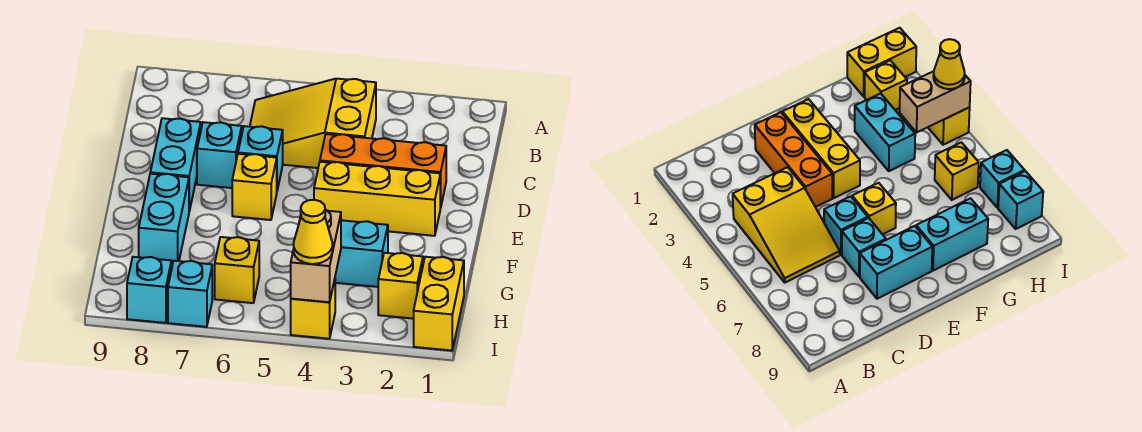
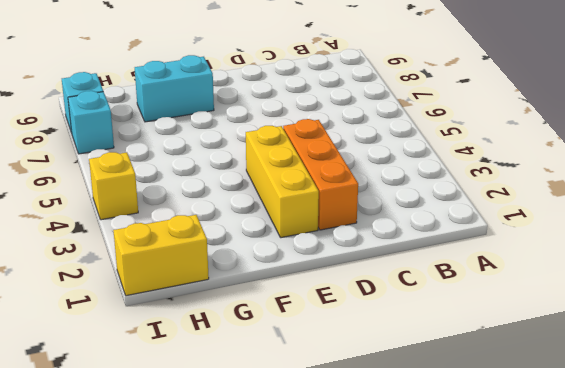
none -> yellow 2x3 slope [250,79,376,168]
none -> cyan 1x1 brick [238,126,283,190]
none -> cyan 1x1 brick [197,122,242,188]

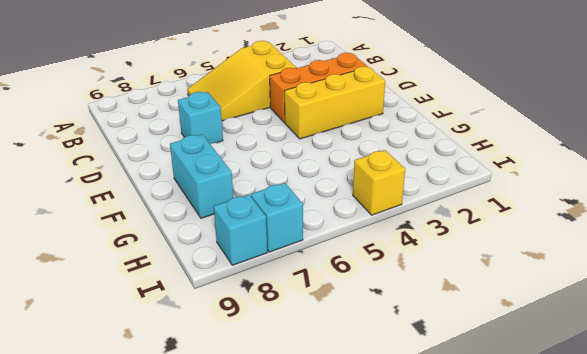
none -> cyan 1x1 brick [238,126,283,190]
none -> cyan 1x2 brick [150,118,201,211]
none -> yellow 1x1 brick [232,154,277,220]

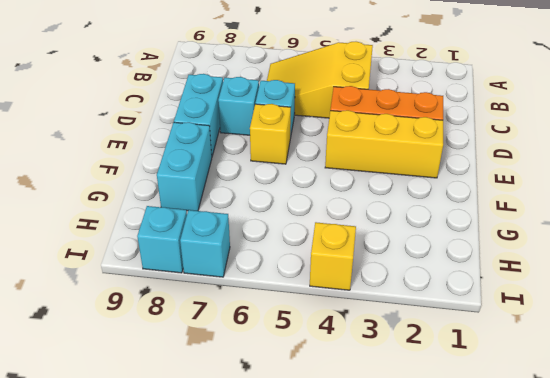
none -> cyan 1x2 brick [335,220,388,287]
none -> yellow 1x2 brick [414,257,464,351]
none -> yellow 1x1 brick [378,253,423,319]

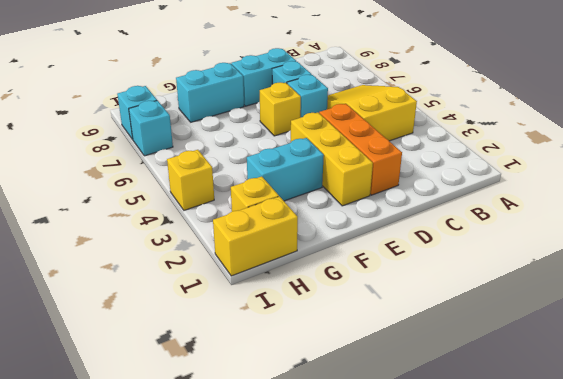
cyan 1x2 brick [247,138,324,201] -> cyan 1x2 brick turned to [335,220,388,287]
none -> yellow 1x1 brick [215,237,259,303]
none -> tan 1x2 brick [291,210,341,302]
none -> yellow 1x1 cone [294,200,332,264]

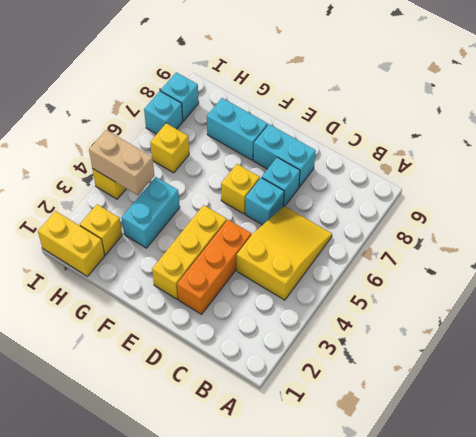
none -> yellow 1x1 cone [294,200,332,264]

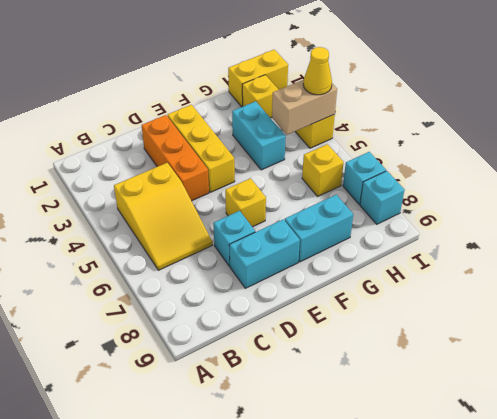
none -> cyan 1x1 brick [238,126,283,190]

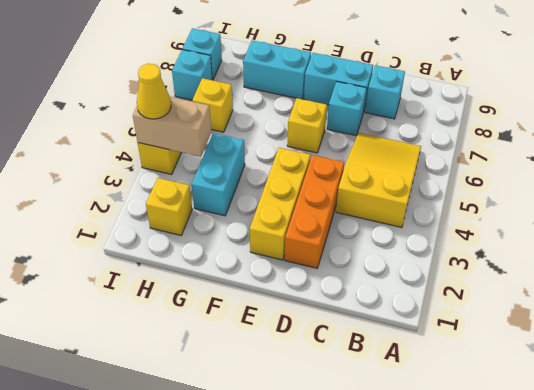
cyan 1x1 brick [365,65,405,119] -> cyan 1x1 brick moved to [238,126,283,190]
none -> yellow 1x2 brick [414,257,464,351]

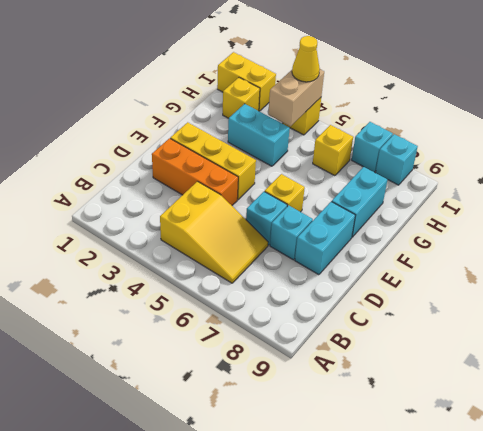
yellow 1x2 brick [217,52,276,111] -> yellow 1x2 brick turned to [414,257,464,351]

